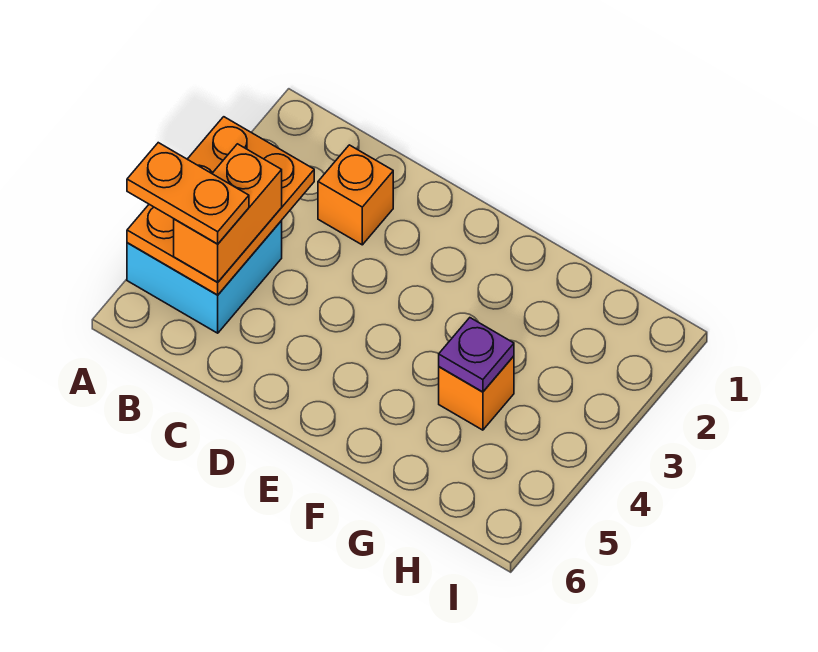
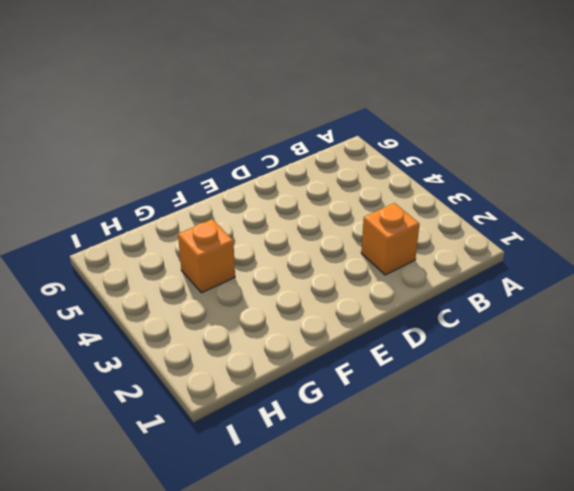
none -> cyan 2x2 brick [127,221,282,333]
none -> orange 2x3 plate [127,117,314,295]

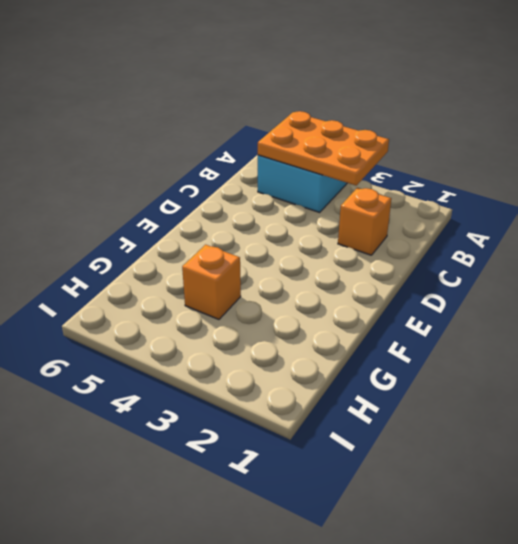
none -> purple 1x1 plate [439,318,514,392]
none -> orange 1x2 brick [174,144,282,282]

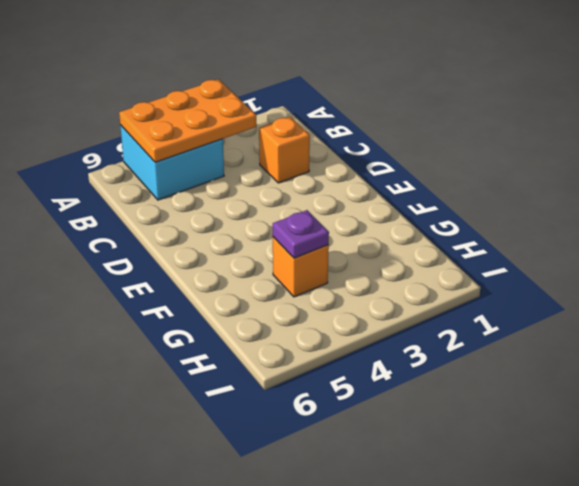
none -> orange 1x2 brick [174,144,282,282]
none -> orange 1x2 plate [127,143,249,244]

